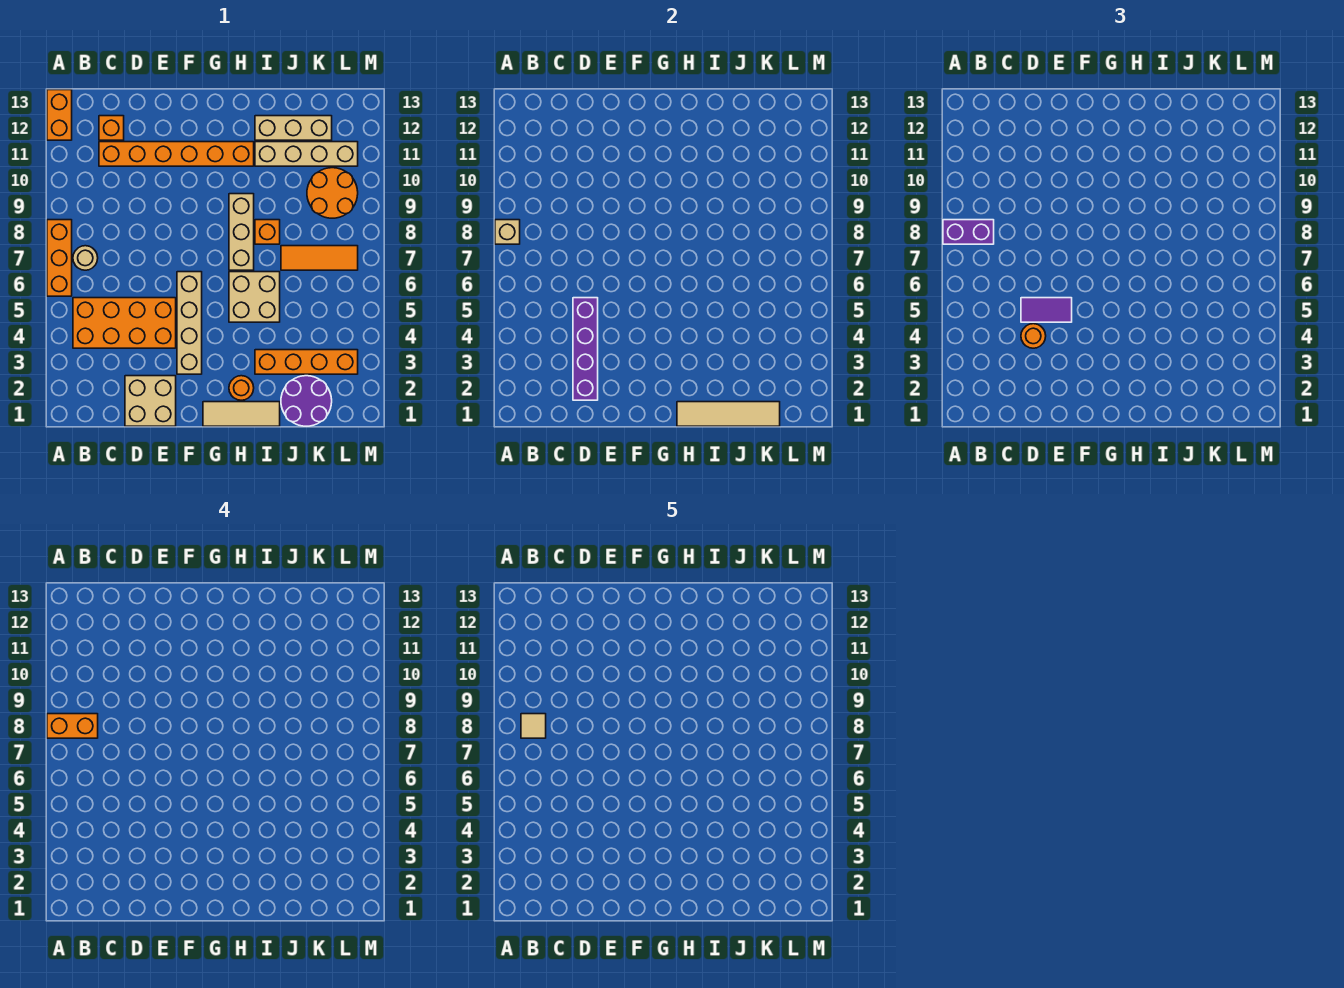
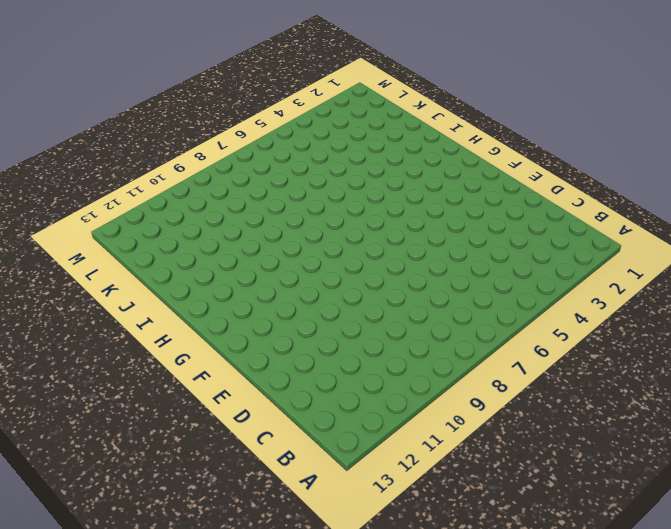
none -> orange 1x3 brick [47,220,72,296]
none -> orange 1x2 brick [47,90,72,140]
none -> orange 2x4 brick [73,298,176,348]

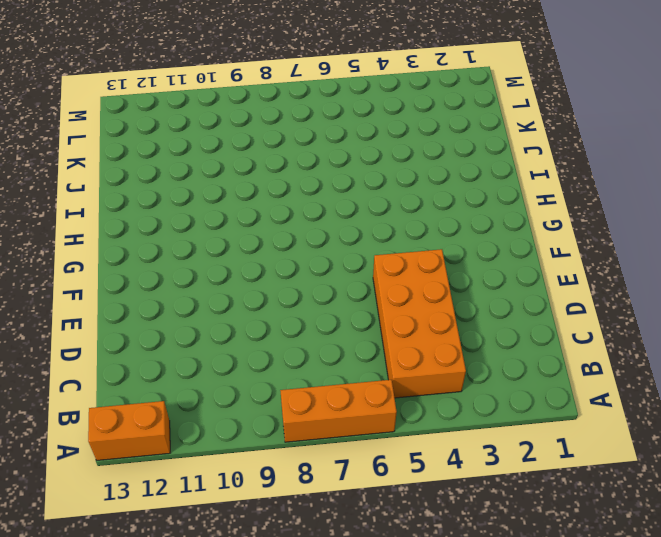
none -> tan 1x1 round brick [73,246,98,270]
none -> orange 1x6 brick [99,142,254,166]
none -> orange 1x1 brick [99,116,124,140]

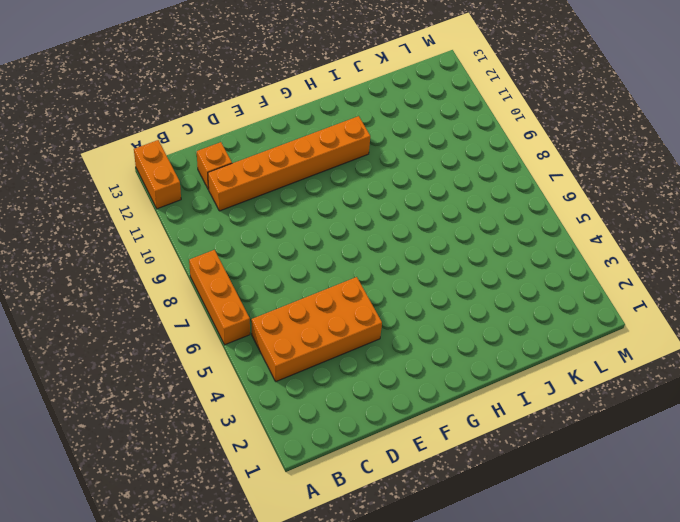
none -> tan 1x1 round brick [73,246,98,270]
none -> tan 2x2 brick [125,376,176,426]
none -> tan 1x4 brick [177,272,202,374]

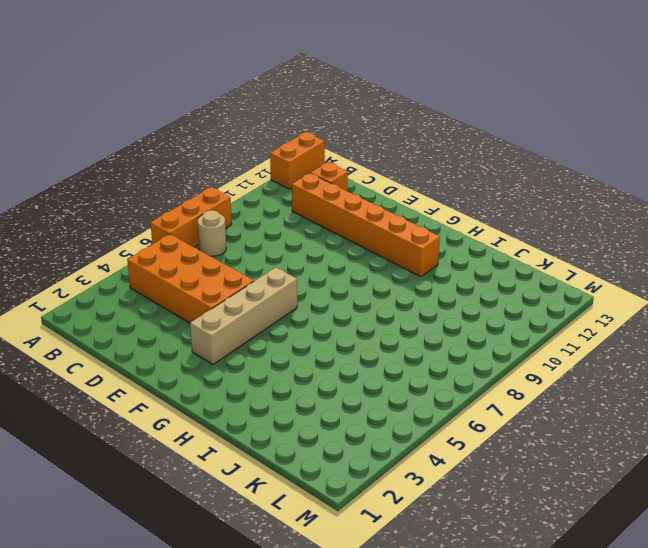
none -> tan 2x2 brick [125,376,176,426]
none -> tan 1x3 tile [203,402,280,426]
none -> orange 1x1 round brick [229,376,254,400]

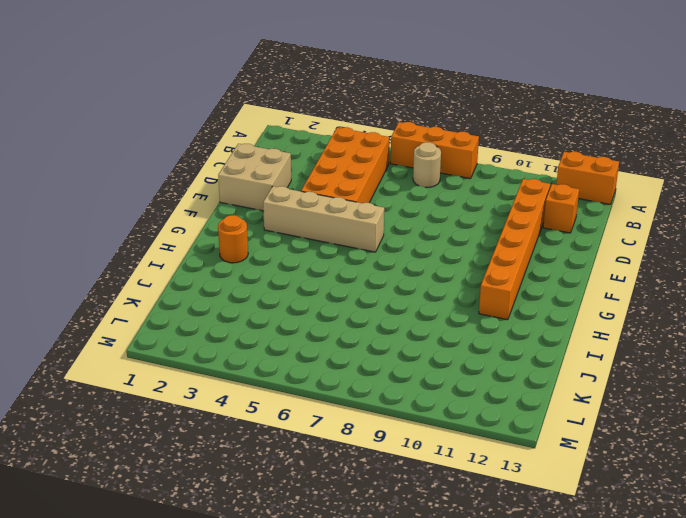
none -> tan 1x3 tile [203,402,280,426]
none -> tan 2x2 brick [229,272,280,322]
none -> tan 1x3 brick [229,194,254,270]

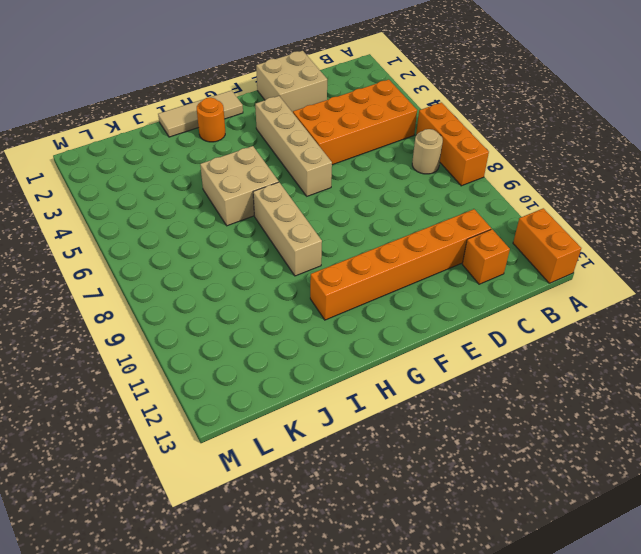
none -> orange 1x4 brick [255,350,358,374]
none -> orange 1x1 brick [255,220,280,244]
none -> tan 1x4 brick [255,142,358,166]

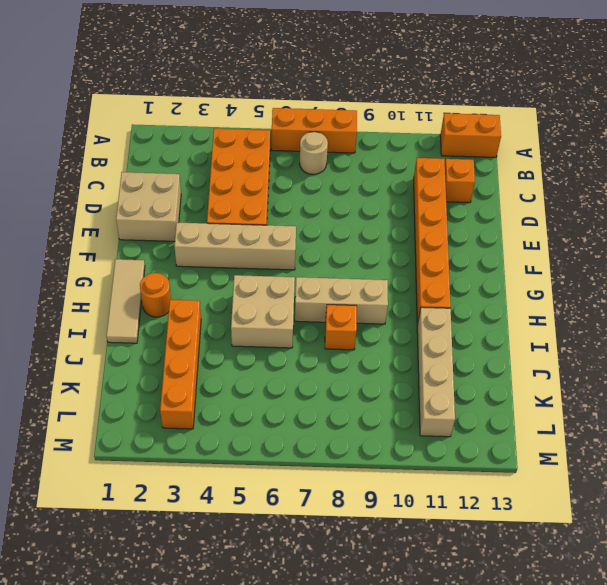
none -> tan 1x3 brick [255,116,332,140]
none -> purple 2x2 round brick [281,376,332,426]
none -> orange 1x3 tile [281,246,358,270]

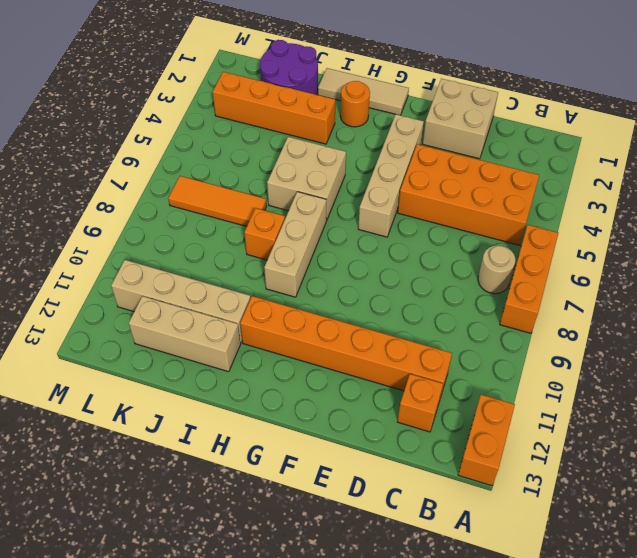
none -> orange 2x2 round brick [307,168,358,218]
none -> tan 1x1 brick [495,220,520,244]
none -> purple 1x4 brick [573,298,598,400]

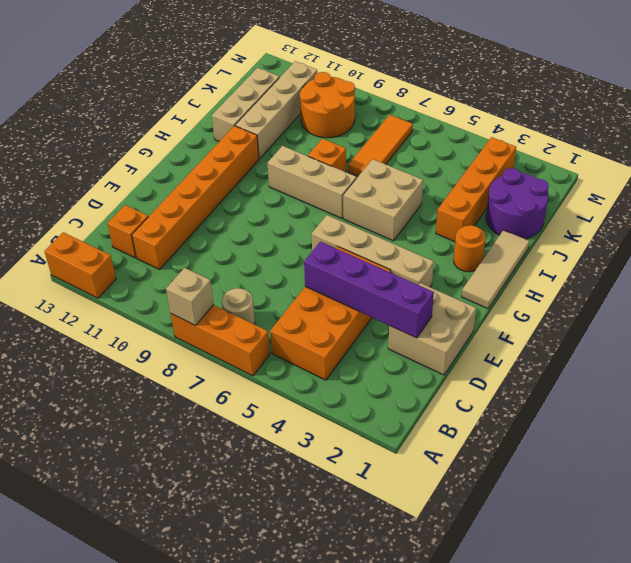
none -> tan 1x4 tile [677,402,780,426]
none -> purple 1x2 brick [943,220,994,244]
none -> orange 1x1 round brick [1021,324,1046,348]

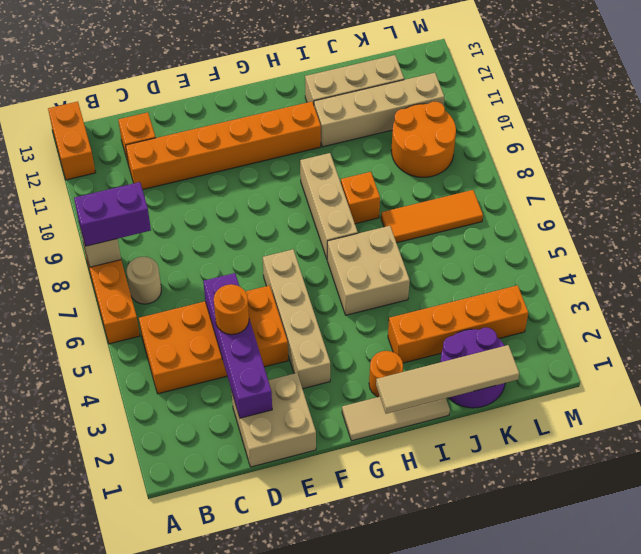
none -> purple 1x2 tile [1021,298,1072,322]
none -> orange 1x2 brick [47,714,98,738]
none -> tan 1x1 tile [521,714,546,738]

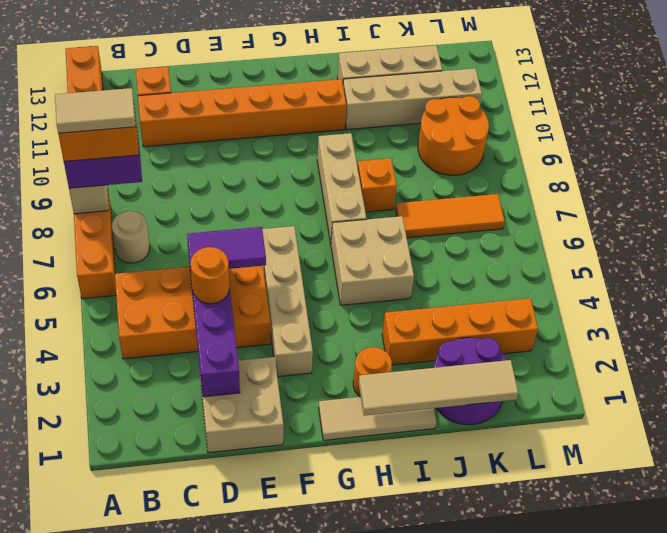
tan 1x2 tile [55,88,136,133] -> tan 1x1 tile [521,714,546,738]

